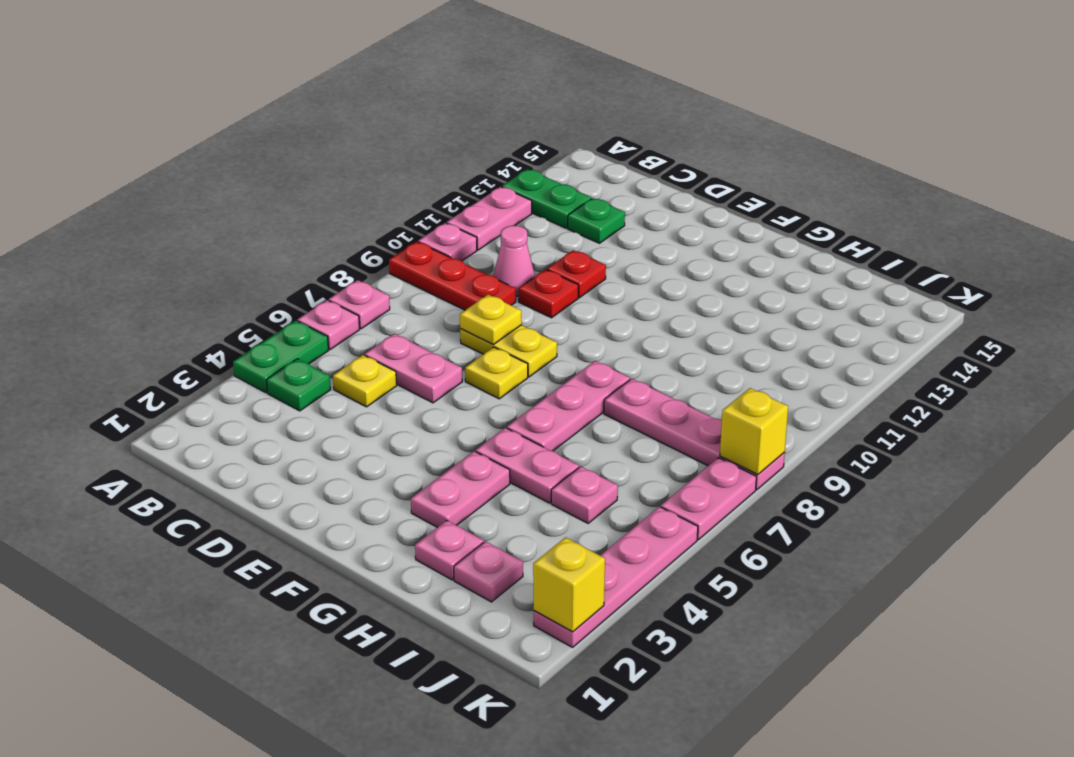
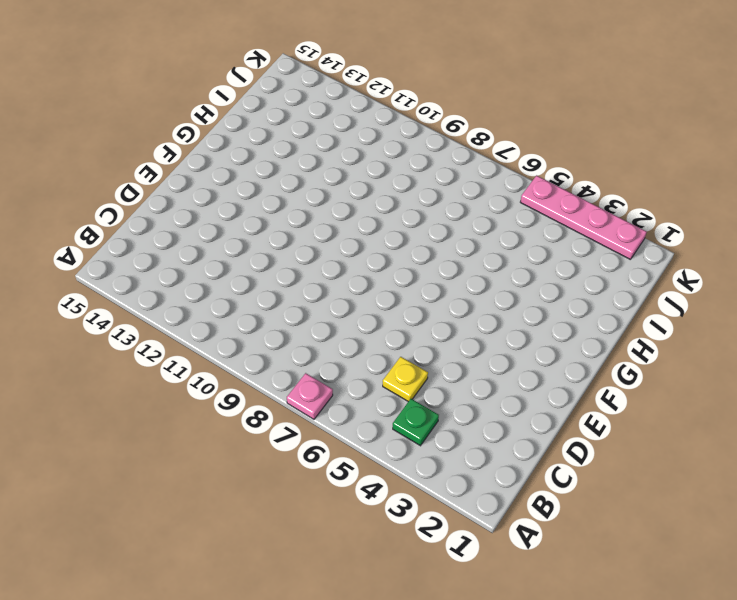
none -> green 1x2 plate [233,321,328,393]
none -> pink 1x1 plate [298,300,359,350]
none -> red 1x3 plate [389,242,516,310]

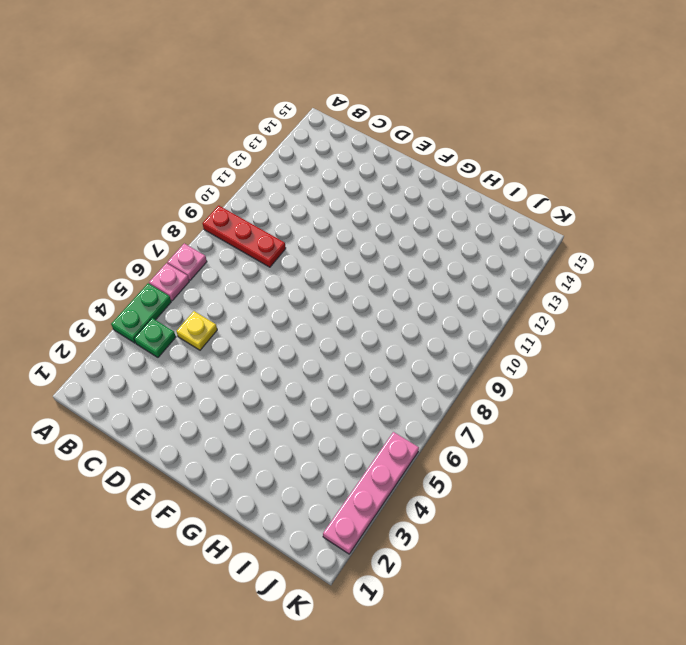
none -> pink 1x1 plate [418,223,477,261]
none -> pink 1x2 plate [447,187,532,250]
none -> green 1x2 plate [502,169,591,228]

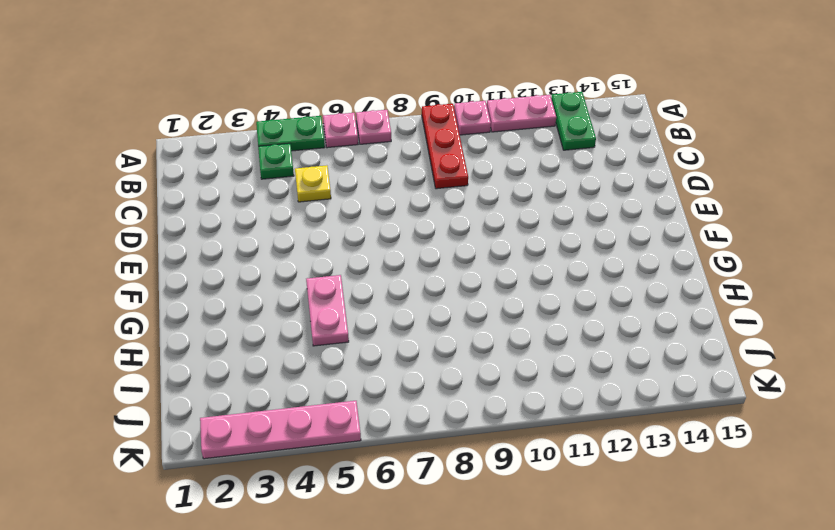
none -> pink 1x2 plate [365,334,462,403]
none -> pink 1x1 cone [493,226,535,296]
none -> green 1x1 plate [568,198,625,243]

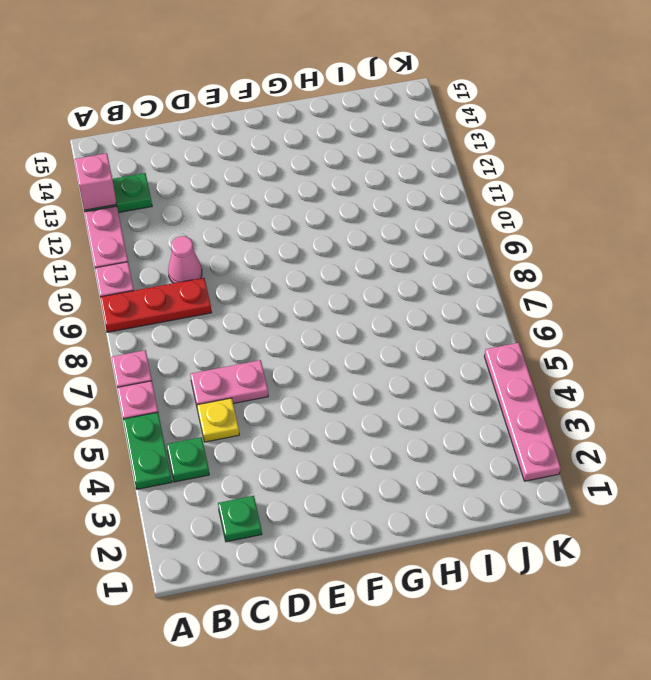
pink 1x1 brick [74,153,117,210] -> none
green 1x1 plate [218,496,262,542] -> green 1x1 plate moved to [568,198,625,243]
none -> yellow 1x2 plate [460,325,557,377]
none -> red 1x1 plate [519,270,578,318]
none -> red 1x1 plate [547,250,606,298]

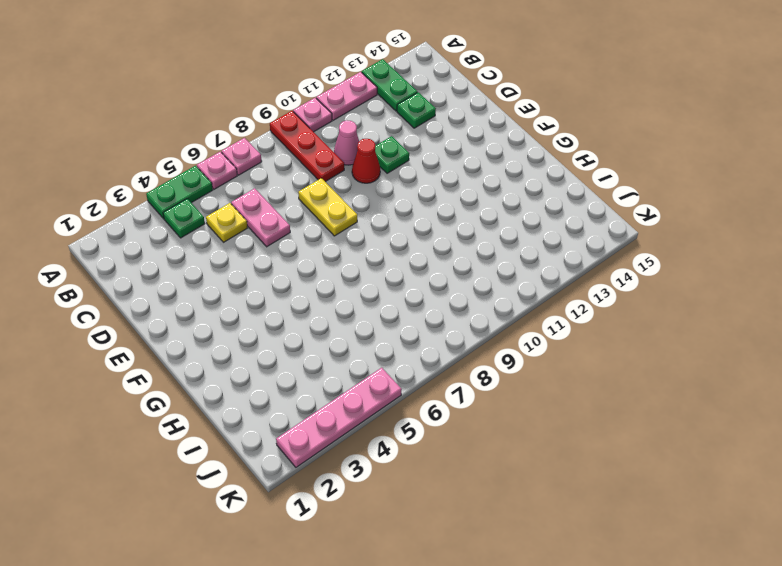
red 1x1 cone [352,139,380,183] -> red 1x1 plate [519,270,578,318]
green 1x1 plate [375,136,409,173] -> red 1x1 plate [547,250,606,298]
none -> yellow 1x1 plate [465,347,528,399]
none -> pink 1x2 plate [411,451,510,527]
none -> pink 1x2 plate [476,428,579,503]

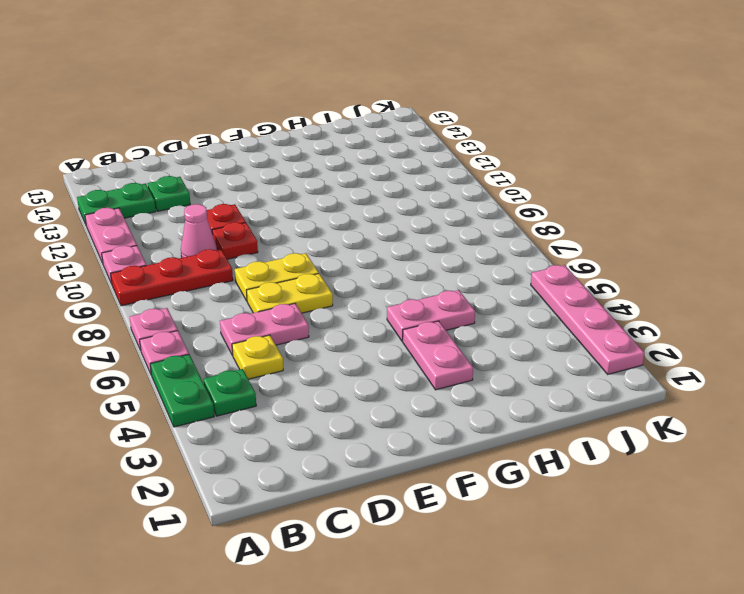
yellow 1x2 plate [247,274,333,313] -> yellow 1x1 plate [465,347,528,399]
none -> pink 1x3 plate [507,361,630,451]
none -> pink 1x1 plate [415,521,484,580]
none -> pink 1x4 plate [604,379,785,490]

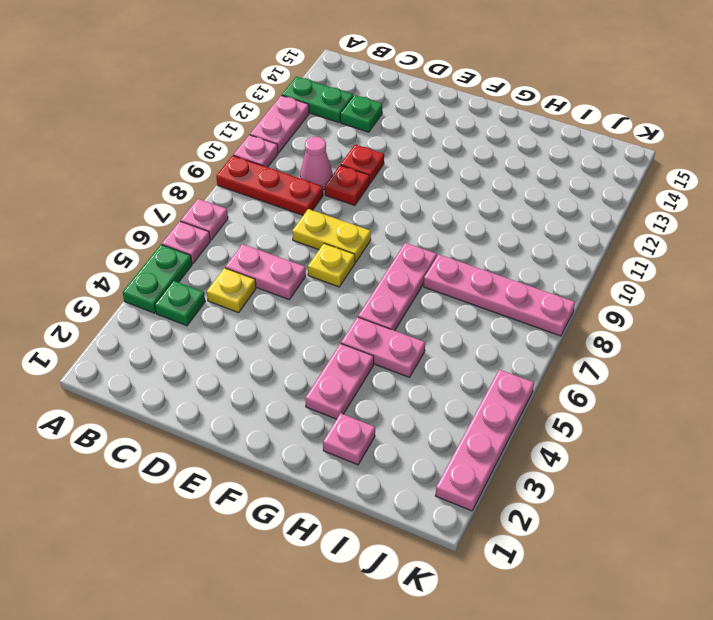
none -> pink 1x1 plate [454,541,523,602]
none -> pink 1x1 plate [551,467,618,523]
none -> pink 1x2 plate [661,458,756,540]

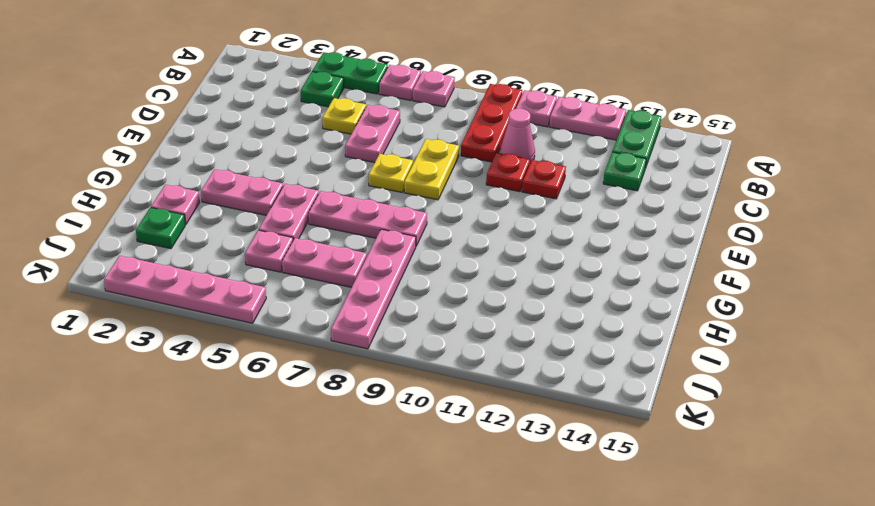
green 1x1 plate [136,208,185,249] -> pink 1x1 plate [454,541,523,602]
pink 1x2 plate [282,238,367,287] -> pink 1x2 plate moved to [661,458,756,540]
none -> yellow 1x1 plate [460,295,522,345]
none -> yellow 1x1 brick [533,537,605,632]
none -> yellow 1x1 brick [720,388,788,475]

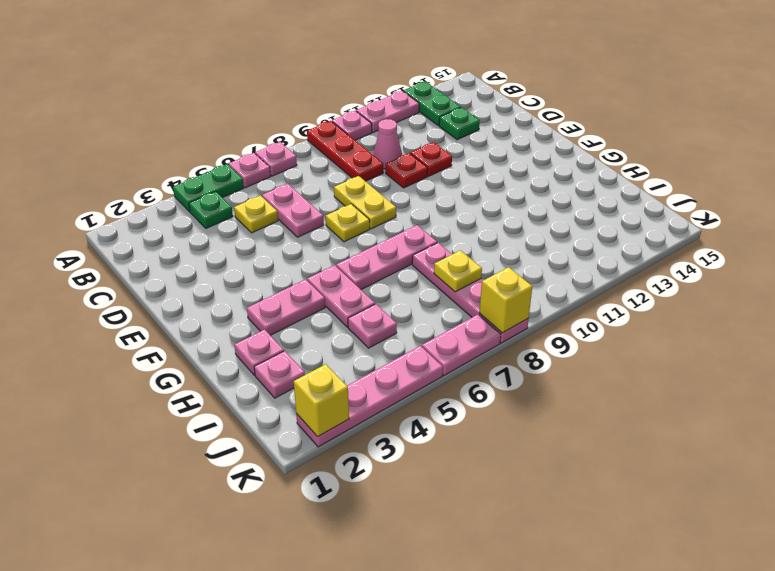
yellow 1x1 plate [434,250,482,292] -> yellow 1x1 plate moved to [460,295,522,345]

